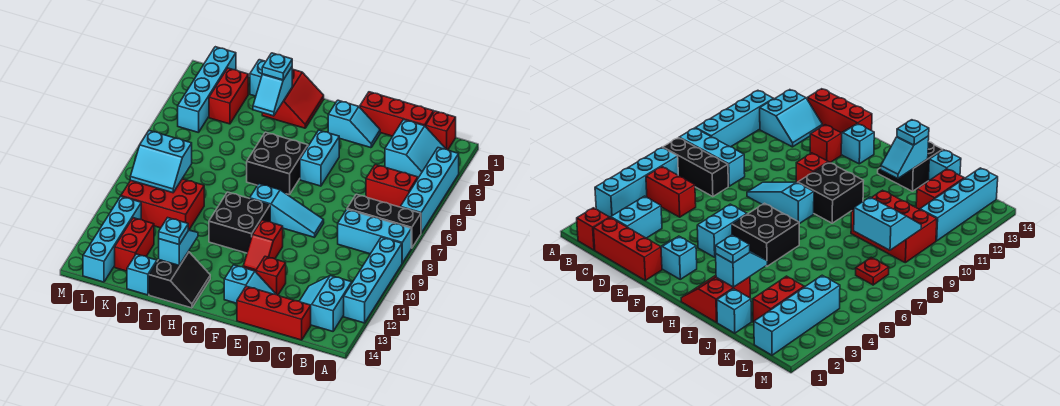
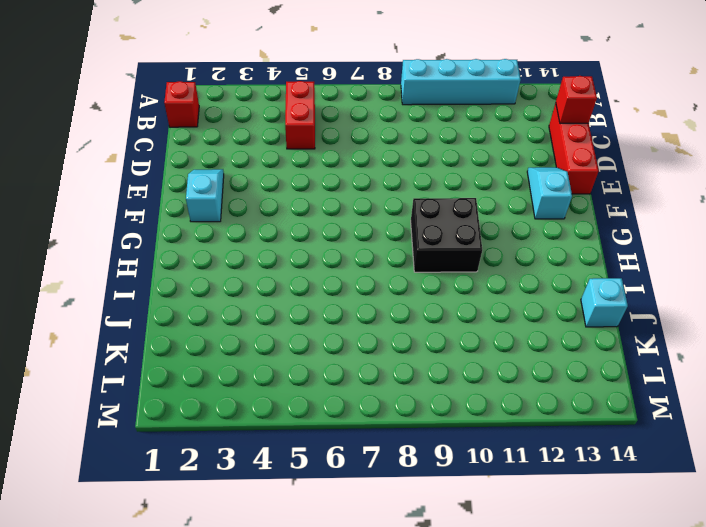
red 1x1 brick [556,76,597,124] -> red 1x1 brick moved to [256,256,286,295]
none -> cyan 1x4 brick [401,148,459,233]
none -> black 1x3 brick [347,194,421,248]
none -> cyan 1x3 brick [338,210,411,263]
none -> cyan 2x2 slope [385,120,446,178]

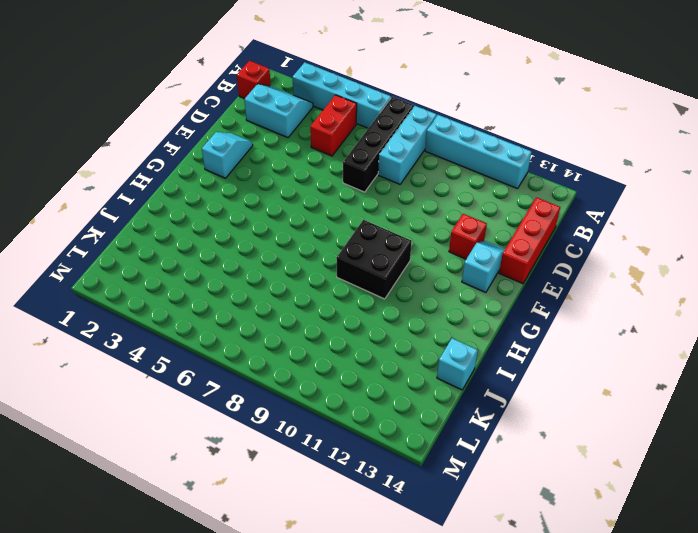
black 1x4 brick [343,97,414,192] -> black 1x3 brick [347,194,421,248]
none -> cyan 2x2 slope [300,275,352,331]
none -> red 1x3 brick [360,92,434,136]
none -> cyan 1x3 slope [250,184,324,237]
none -> cyan 1x2 brick [300,130,339,186]

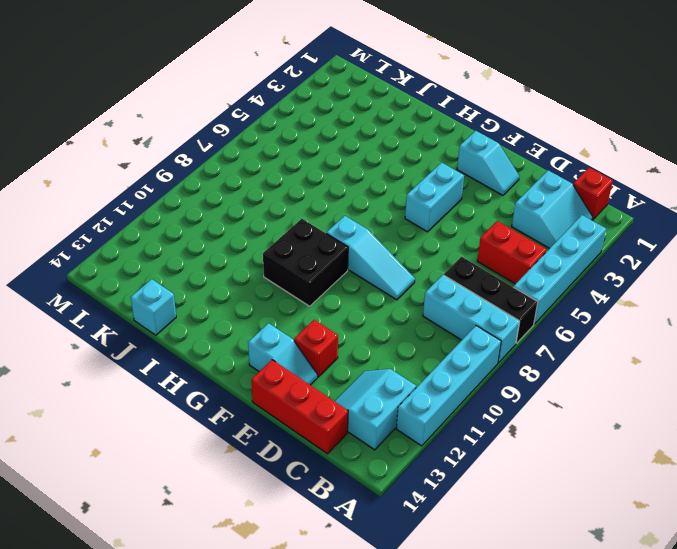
none -> red 1x3 brick [360,92,434,136]
none -> red 1x2 slope [243,220,283,272]
none -> black 2x2 brick [247,132,308,195]
none -> red 2x2 slope [262,69,324,128]

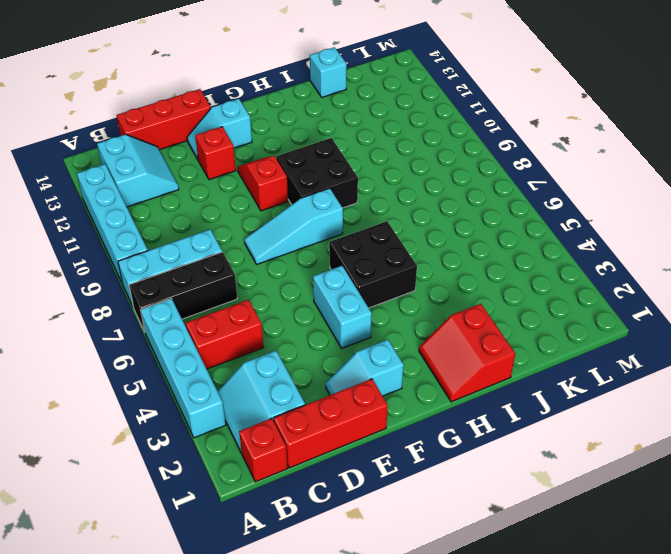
none -> black 2x2 slope [149,252,210,308]
none -> cyan 1x1 brick [250,60,266,96]
none -> red 2x3 brick [121,179,204,230]
none -> red 1x2 brick [209,68,248,124]

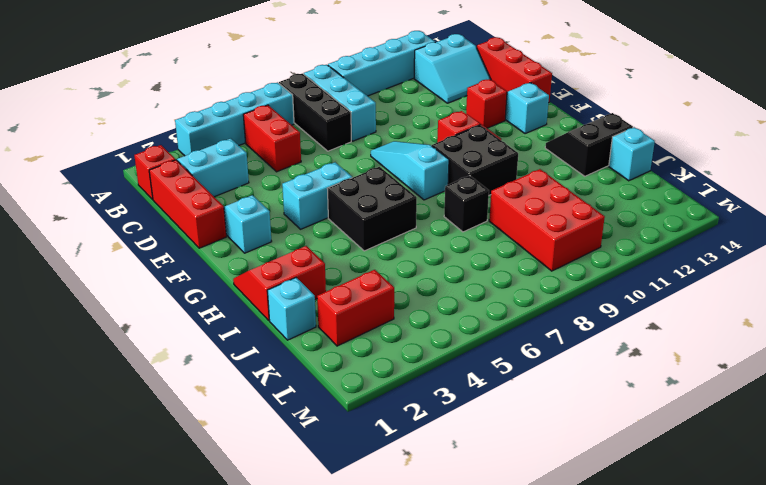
black 1x1 brick [444,176,489,232] -> none
none -> red 1x2 brick [115,218,154,271]
none -> cyan 1x4 brick [178,47,236,133]
none -> red 1x1 plate [856,258,889,285]
none -> cyan 1x4 brick [83,196,141,282]

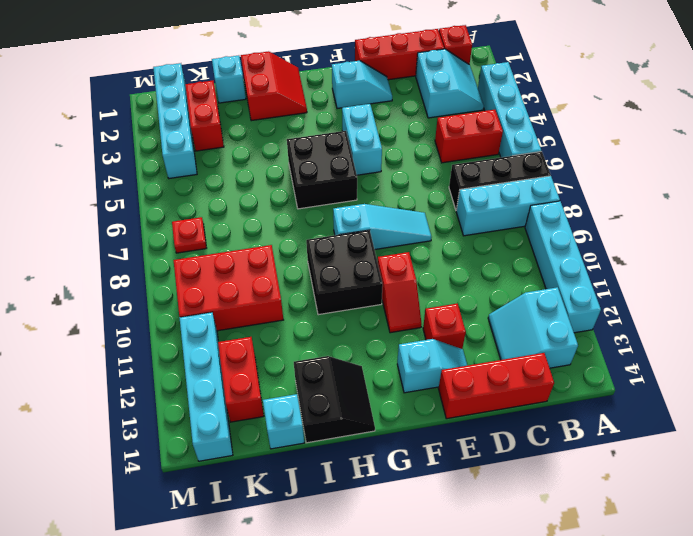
none -> cyan 1x2 slope [253,67,292,116]
none -> cyan 1x2 slope [159,230,198,265]
none -> cyan 2x2 slope [130,131,192,193]
none -> cyan 1x1 plate [262,53,292,80]

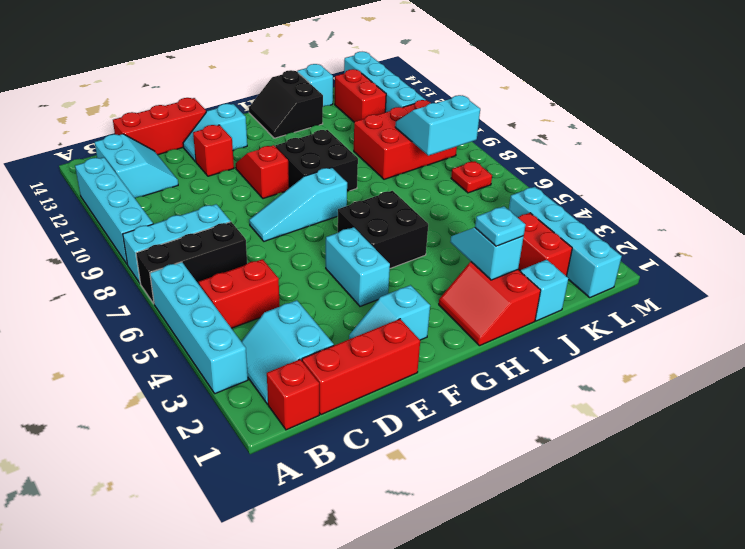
none -> cyan 1x2 slope [159,230,198,265]
none -> cyan 1x1 plate [159,218,188,244]

